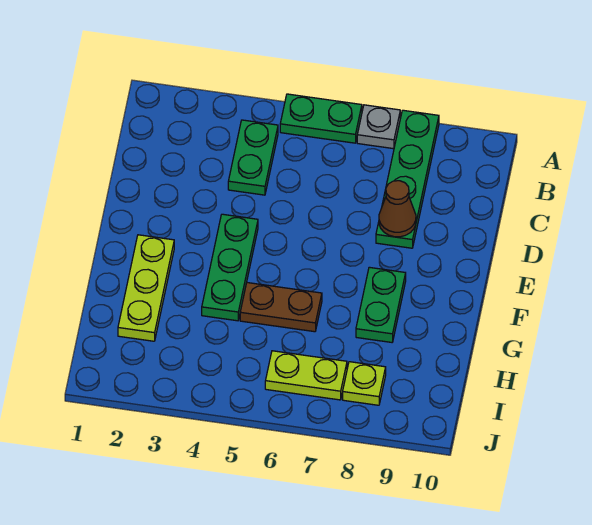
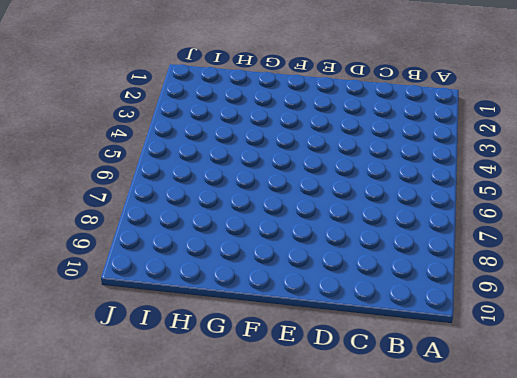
none -> green 1x2 plate [280,94,362,143]
none -> grey 1x1 plate [357,105,400,149]

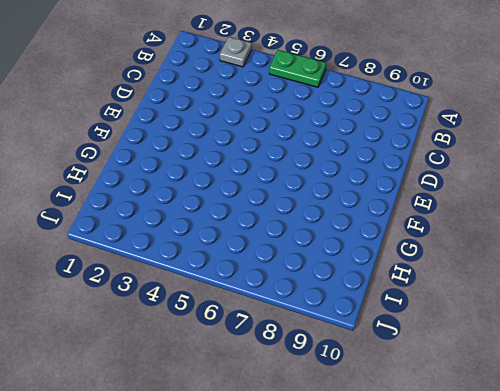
grey 1x1 plate [220,37,252,67] -> grey 1x1 plate moved to [357,105,400,149]
none -> green 1x4 plate [376,110,439,248]
none -> green 1x2 plate [228,120,278,195]

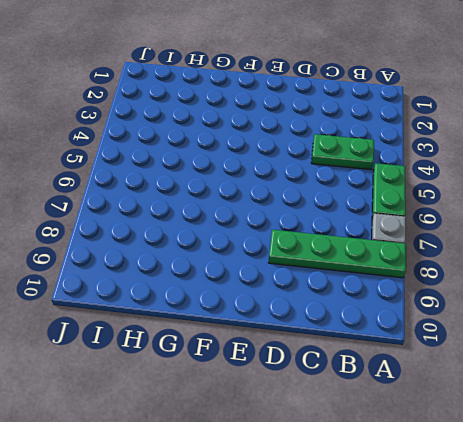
none -> green 1x3 plate [202,214,258,321]
none -> lime 1x3 plate [118,235,174,341]

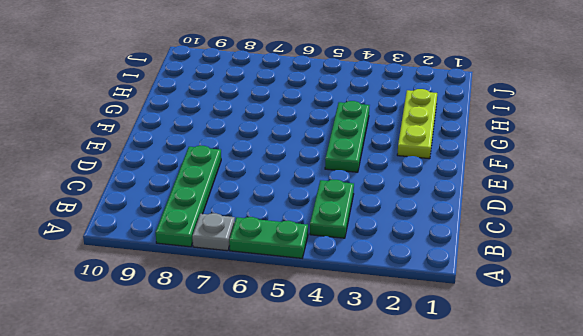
none -> green 1x2 plate [356,267,406,342]
none -> brown 1x2 plate [240,283,322,332]

